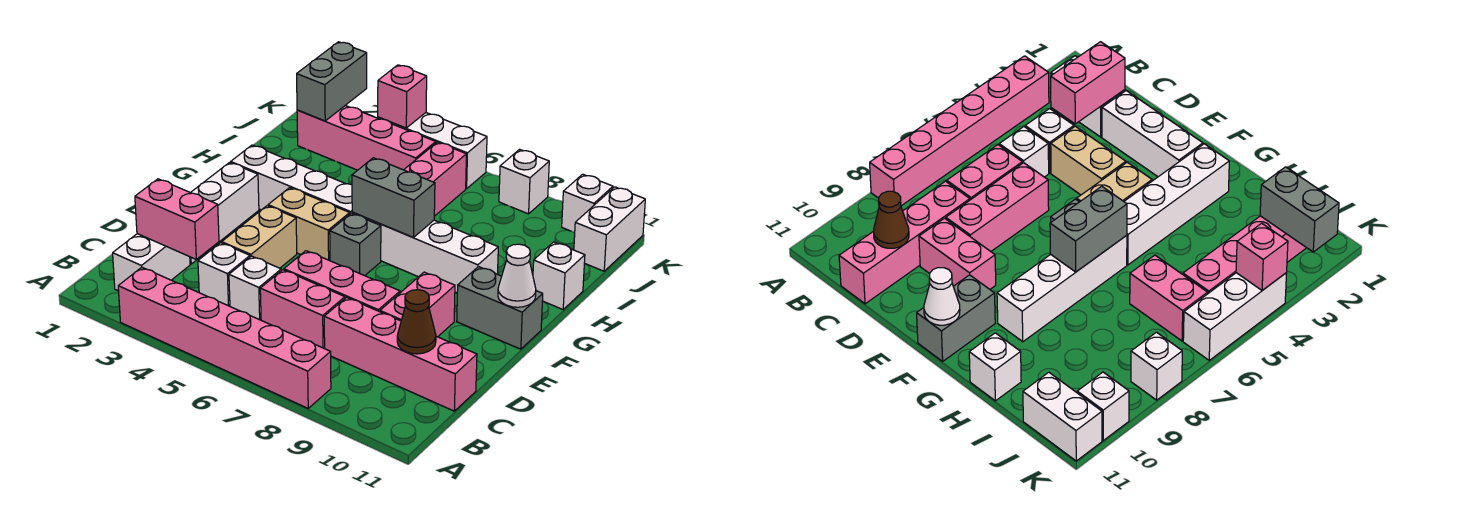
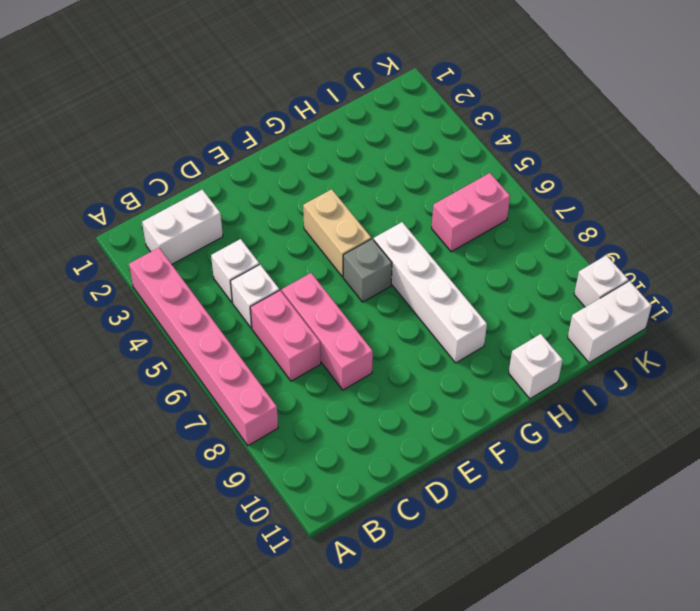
none -> pink 1x4 brick [324,297,477,411]
none -> white 1x3 brick [190,162,259,264]
none -> tan 1x2 brick [222,206,297,268]

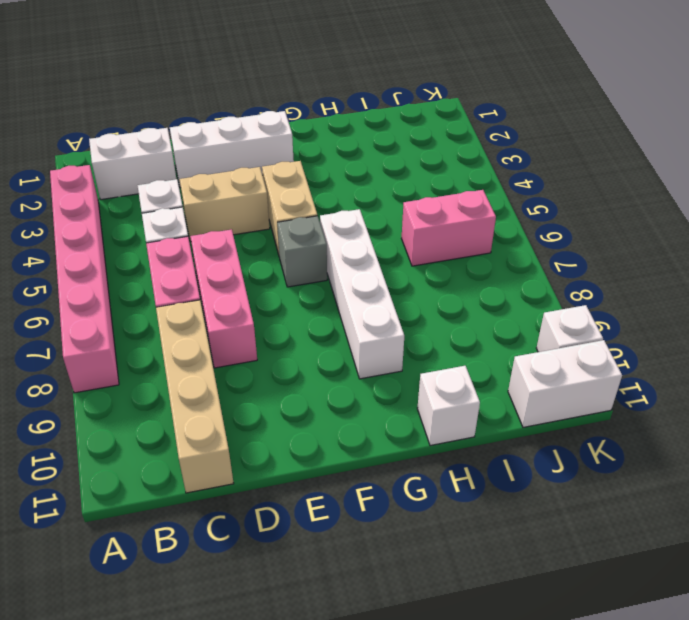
tan 1x4 brick [156,300,234,493] -> pink 1x4 brick [324,297,477,411]
none -> pink 1x2 brick [380,272,455,337]
none -> grey 1x2 brick [457,267,543,349]
none -> white 1x4 brick [231,145,352,214]

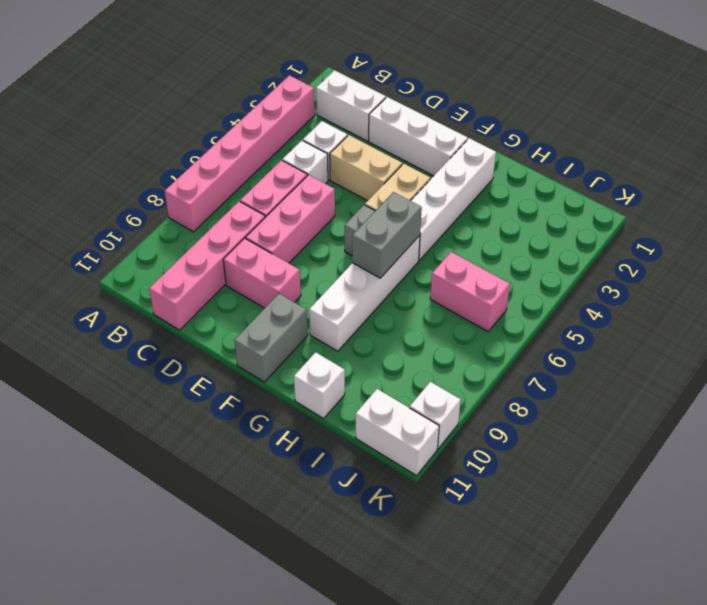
none -> pink 1x4 brick [297,105,436,170]
none -> white 1x3 brick [378,113,487,189]
none -> white 1x1 brick [499,149,549,214]

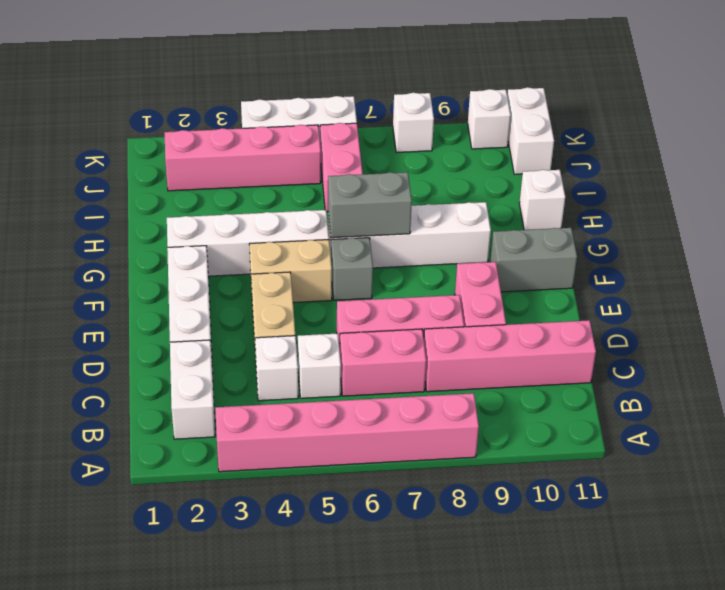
none -> pink 1x2 brick [135,179,219,259]
none -> brown 1x1 cone [397,290,436,354]
none -> white 1x1 cone [498,244,536,307]

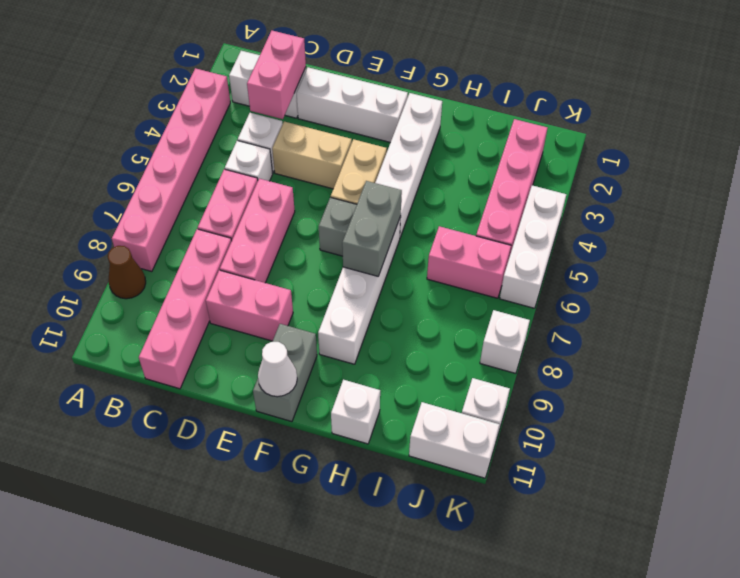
brown 1x1 cone [108,246,146,299] -> brown 1x1 cone moved to [397,290,436,354]
none -> grey 1x2 brick [297,42,367,121]
none -> pink 1x1 brick [378,65,427,128]

